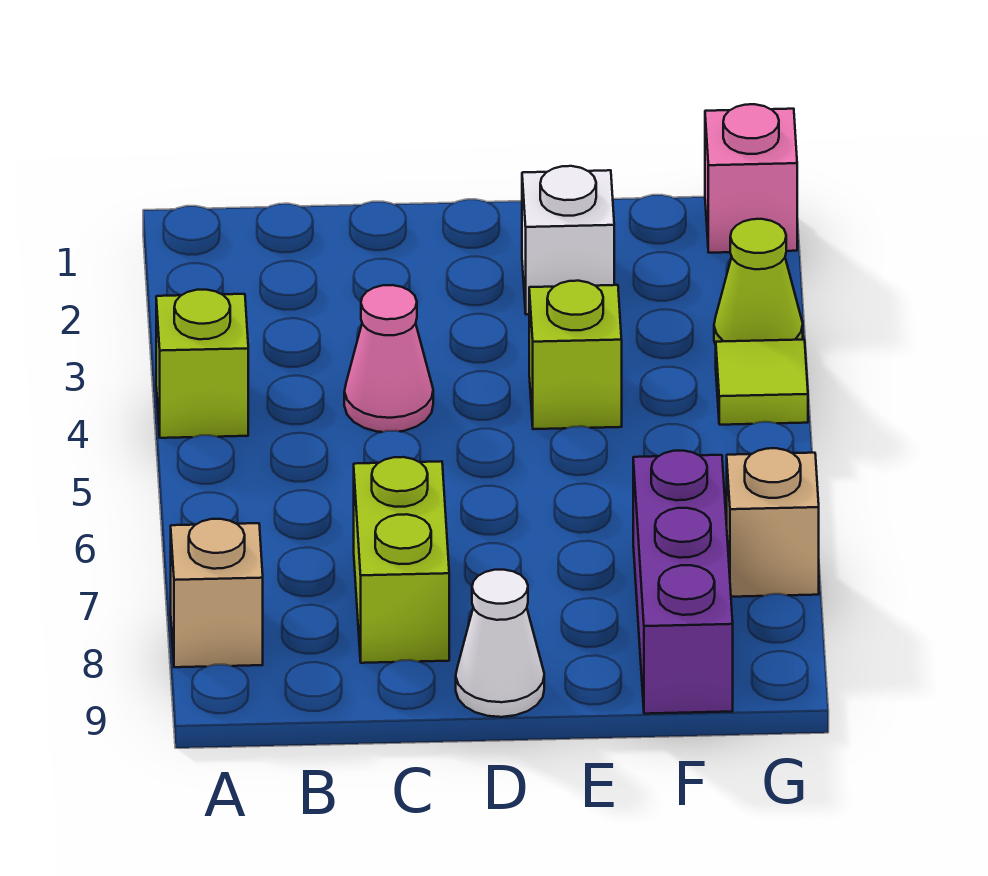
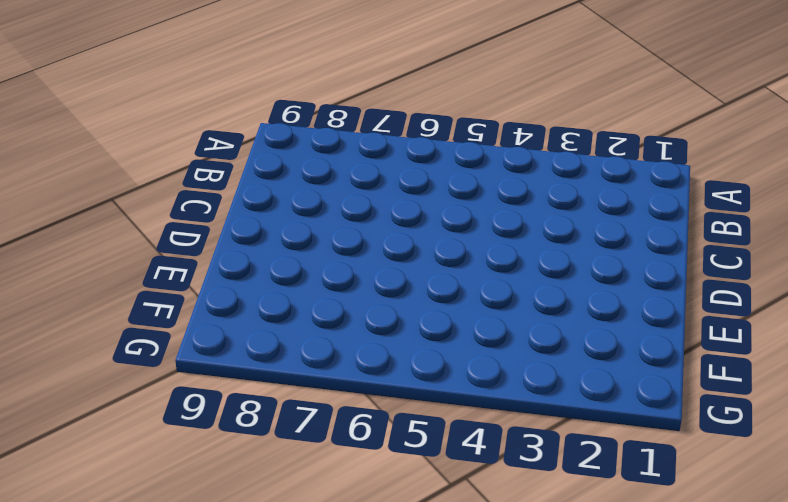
none -> lime 1x1 brick [156,290,248,438]
none -> tan 1x1 brick [171,519,263,667]
none -> pink 1x1 cone [344,285,433,432]

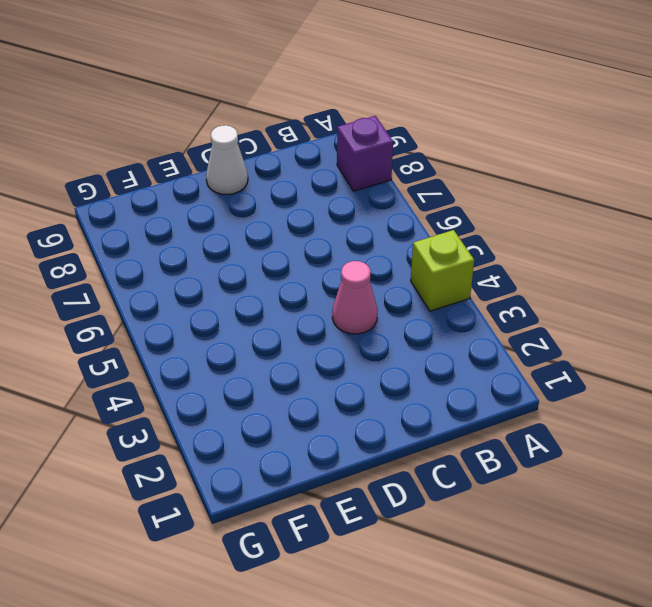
purple 1x1 brick [337,116,393,191] -> tan 1x1 brick [171,519,263,667]
none -> lime 1x2 brick [354,457,449,663]
none -> white 1x1 brick [522,166,614,315]
none -> lime 1x1 brick [529,281,622,429]

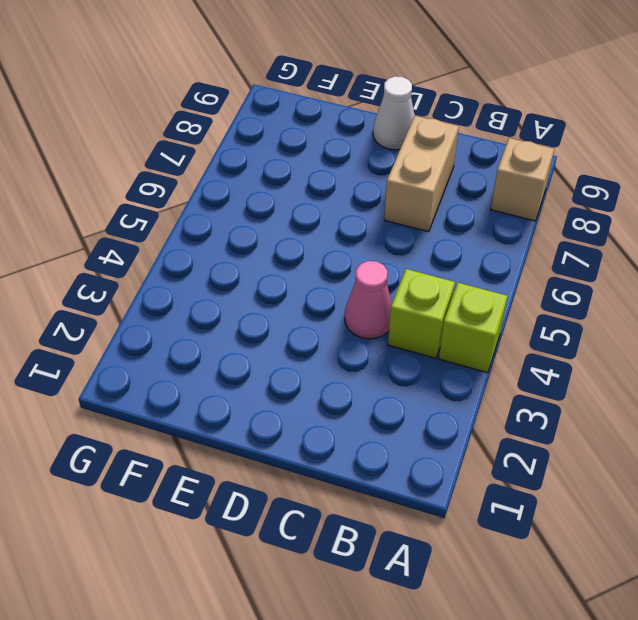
lime 1x1 brick [388,269,455,358] -> lime 1x1 brick moved to [529,281,622,429]
tan 1x2 brick [384,116,459,232] -> lime 1x2 brick [354,457,449,663]
none -> white 1x1 brick [522,166,614,315]
none -> purple 1x3 brick [633,451,733,714]
none -> pink 1x1 brick [705,104,797,253]

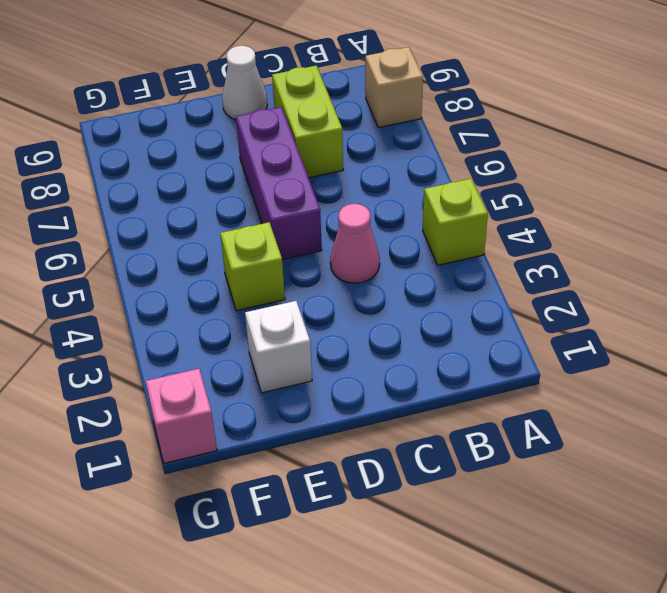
purple 1x3 brick [236,107,322,260] -> purple 1x3 brick moved to [633,451,733,714]
none -> lime 1x1 cone [714,219,803,345]
none -> lime 1x1 tile [716,340,808,425]
none -> tan 1x1 brick [727,448,819,597]

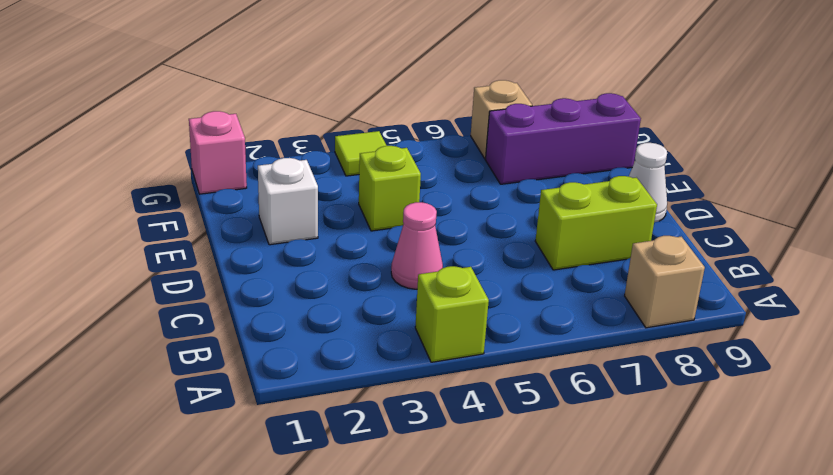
none -> lime 1x1 cone [714,219,803,345]

